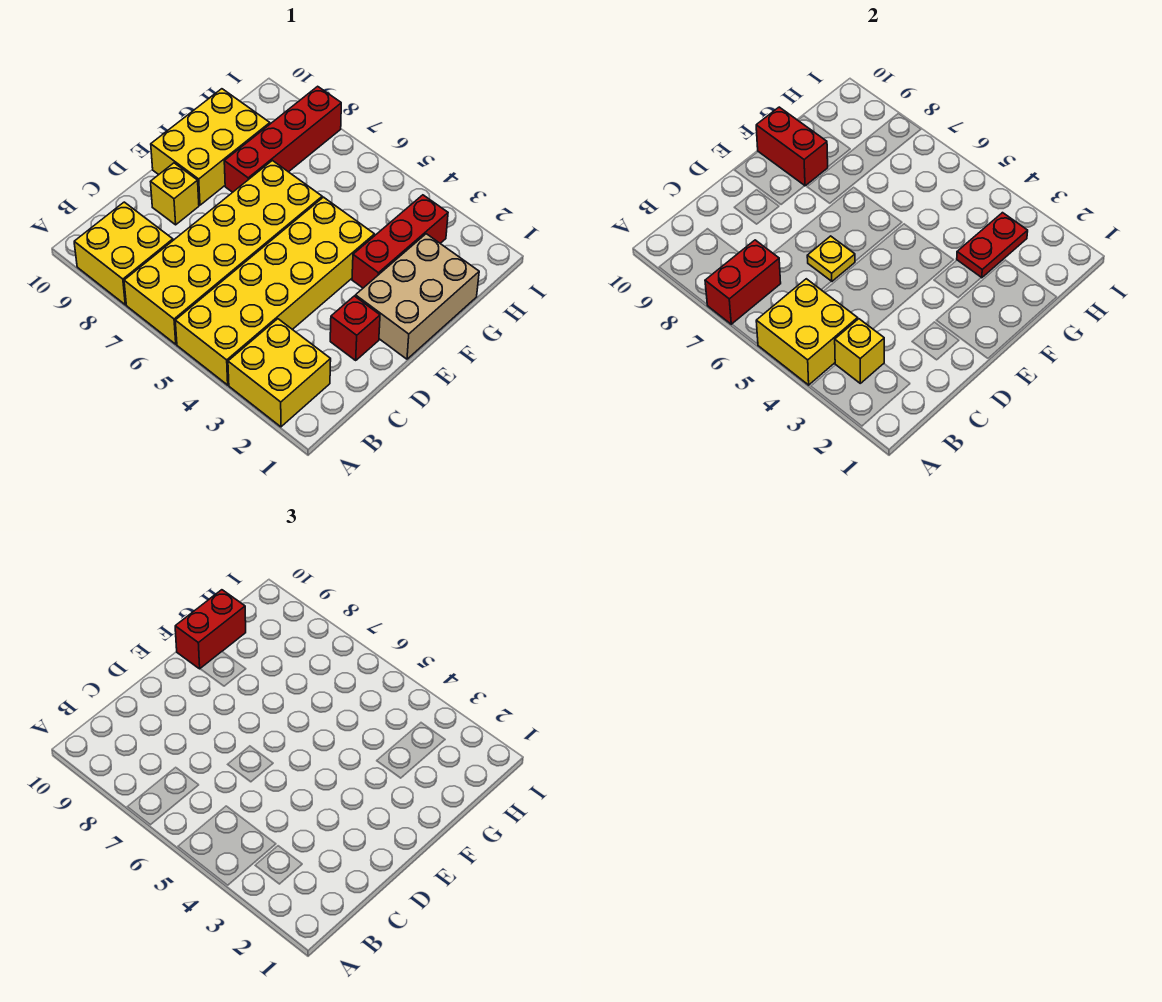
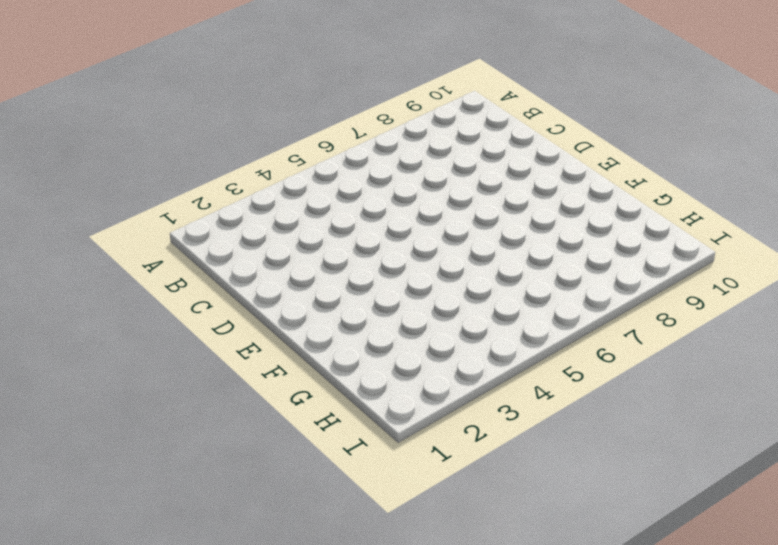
none -> yellow 2x2 brick [228,319,331,427]
none -> yellow 2x6 brick [175,197,375,385]
none -> yellow 2x6 brick [124,161,322,344]

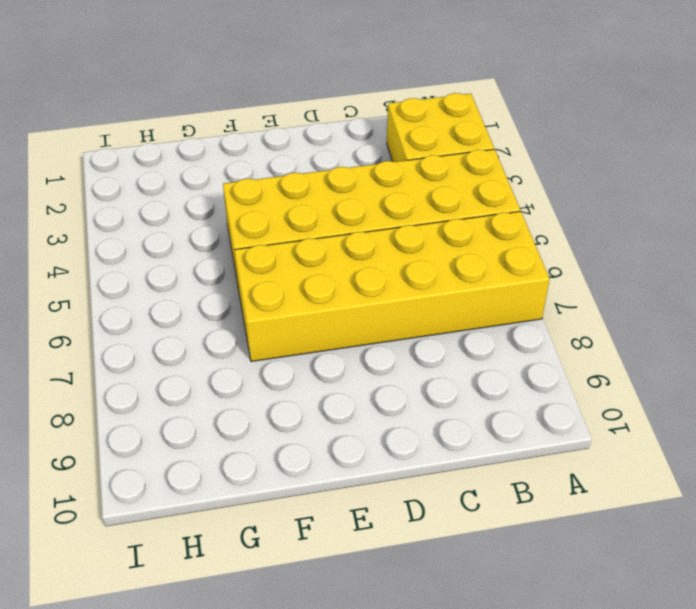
none -> yellow 2x2 brick [74,202,173,305]
none -> red 1x1 brick [330,296,380,360]
none -> yellow 1x1 brick [151,163,199,225]

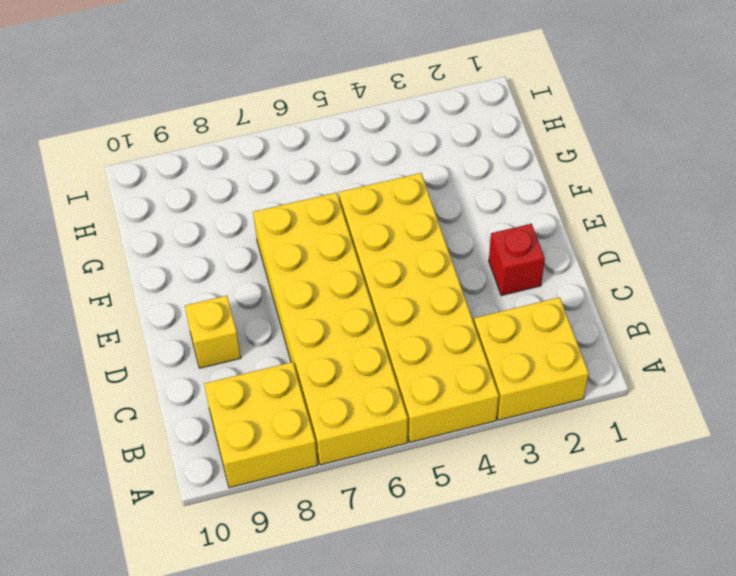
none -> tan 2x3 brick [355,234,479,359]
none -> yellow 2x3 brick [151,89,270,205]
none -> red 1x3 brick [352,195,448,288]

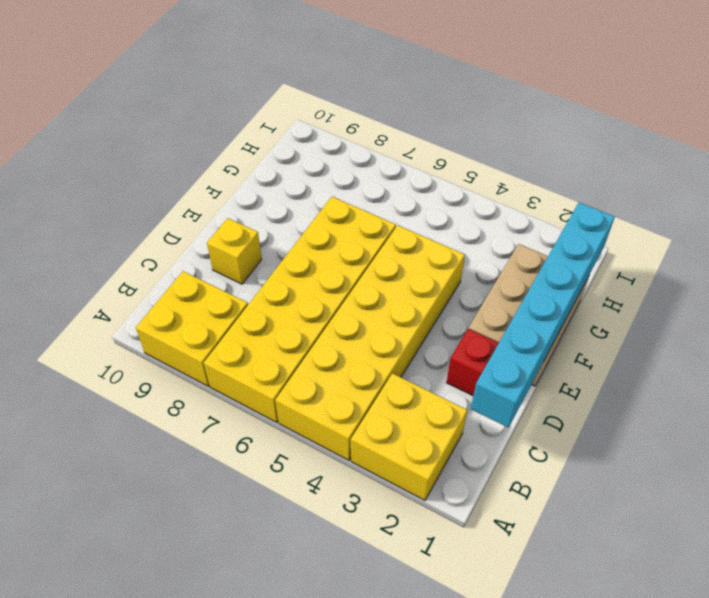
cyan 1x6 brick [471,202,615,427] -> none
none -> yellow 2x3 brick [151,89,270,205]
none -> red 1x3 brick [352,195,448,288]
none -> red 1x4 brick [224,86,341,192]

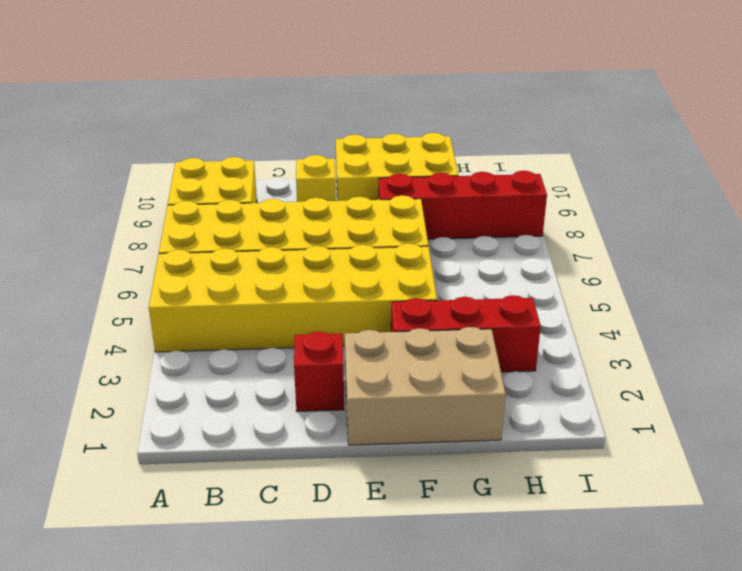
none -> yellow 2x2 brick [228,319,331,427]
none -> yellow 2x2 brick [756,279,858,385]
none -> red 1x2 brick [705,240,781,324]

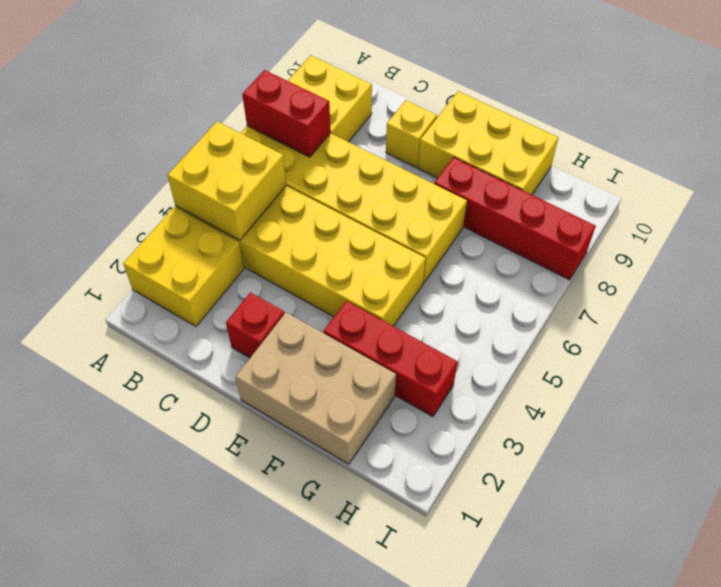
none -> yellow 1x1 brick [835,319,884,383]
none -> yellow 1x1 plate [807,236,855,281]
none -> red 1x2 brick [756,107,828,186]

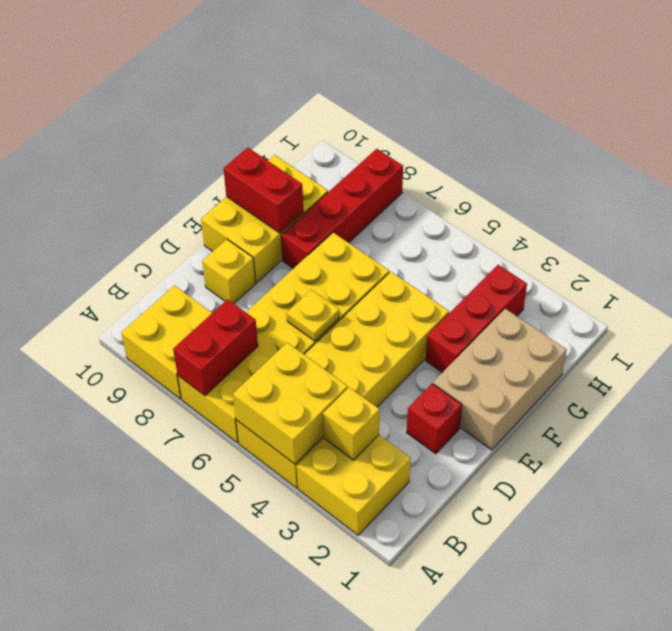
none -> red 1x2 plate [957,213,1028,278]
none -> red 1x2 brick [175,590,246,669]

